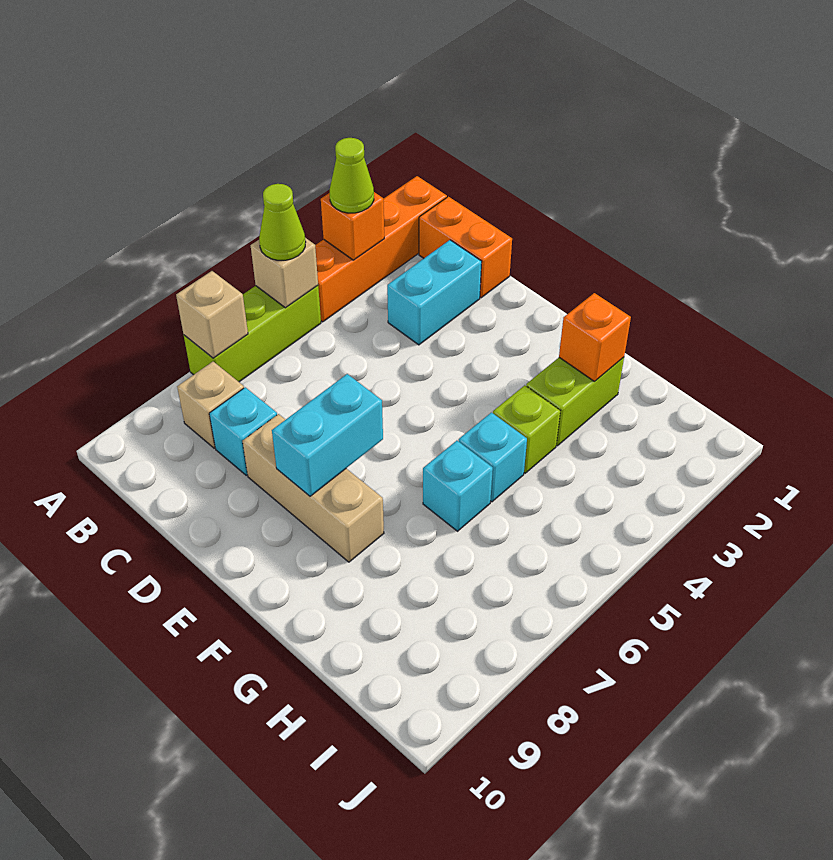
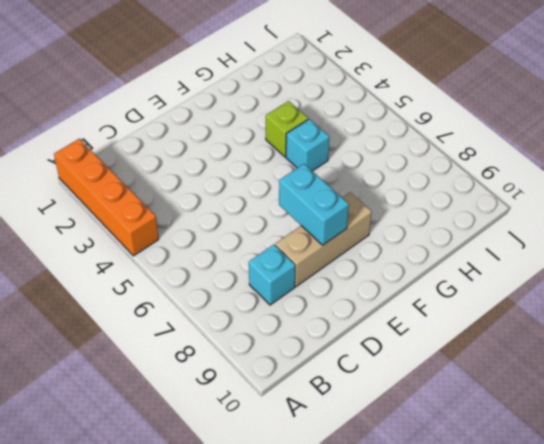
none -> lime 1x3 brick [184,285,321,382]
none -> orange 1x2 brick [419,197,512,298]
none -> tan 1x1 brick [177,362,244,448]

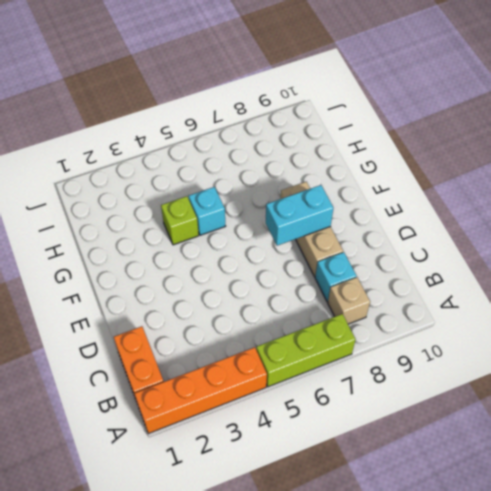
none -> cyan 1x2 brick [387,240,482,345]
none -> lime 1x2 brick [526,357,624,446]
none -> cyan 1x1 brick [423,441,493,531]

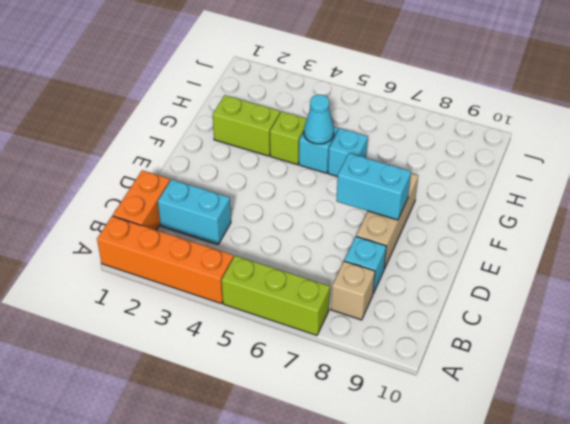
cyan 1x1 cone [304,95,334,144] -> none
none -> orange 1x1 brick [321,192,384,260]
none -> tan 1x1 brick [251,238,318,308]
none -> tan 1x1 brick [176,271,248,358]

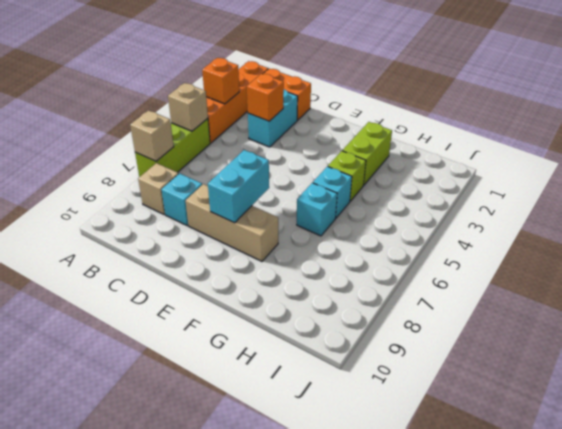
orange 1x1 brick [247,74,284,121] -> orange 1x1 brick moved to [559,293,631,381]
none -> lime 1x1 cone [330,138,374,213]
none -> lime 1x1 cone [259,184,306,260]

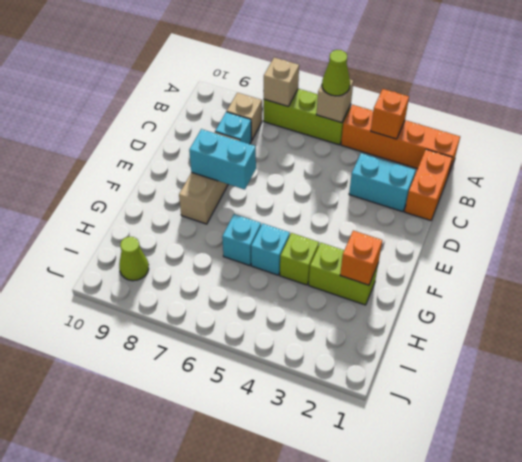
lime 1x1 cone [119,237,149,281] -> lime 1x1 cone moved to [330,138,374,213]

